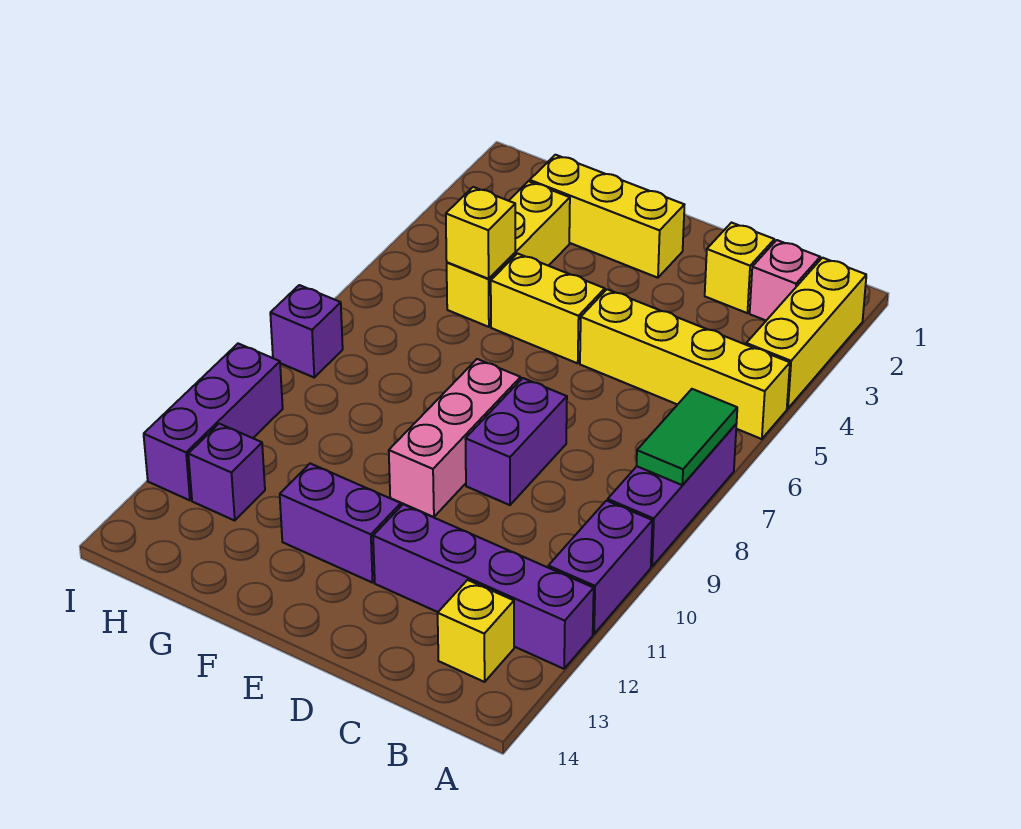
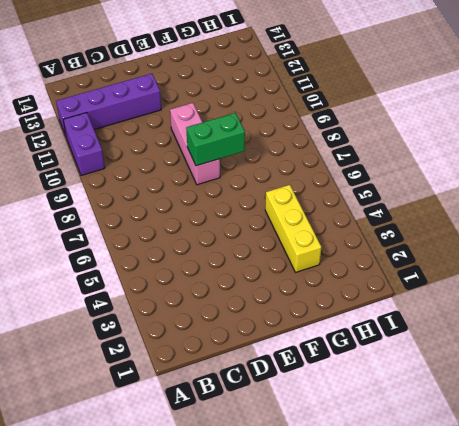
green 1x2 brick [186,113,245,166] -> none
none -> yellow 1x3 brick [746,258,866,409]
none -> yellow 1x4 brick [580,289,790,439]
none -> purple 1x3 brick [608,424,736,567]

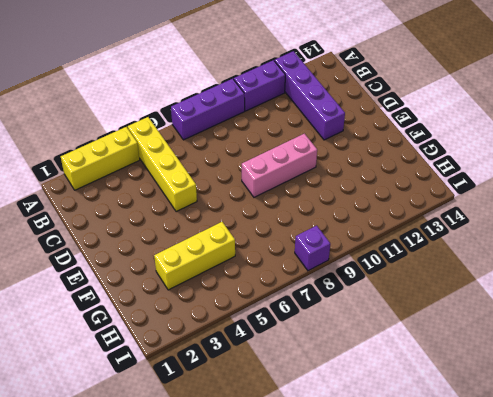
none -> pink 1x1 brick [750,240,820,320]
none -> yellow 1x1 brick [438,580,514,682]
none -> yellow 1x1 brick [705,223,774,313]

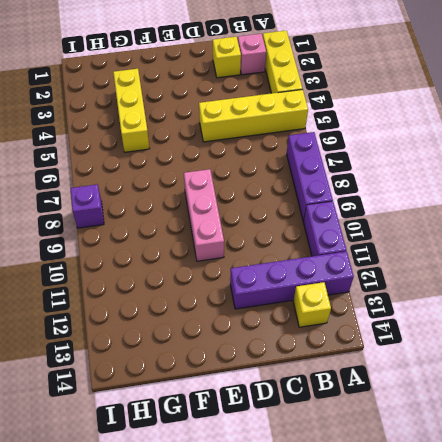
none -> purple 1x2 brick [465,378,567,505]
none -> yellow 1x3 brick [530,155,684,278]
none -> yellow 1x2 brick [491,254,605,363]

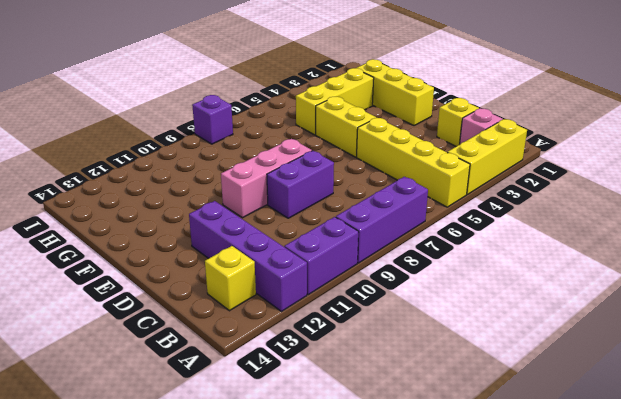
none -> purple 1x2 brick [280,464,401,583]
none -> purple 1x1 brick [188,424,265,520]
none -> purple 1x3 brick [144,344,283,500]

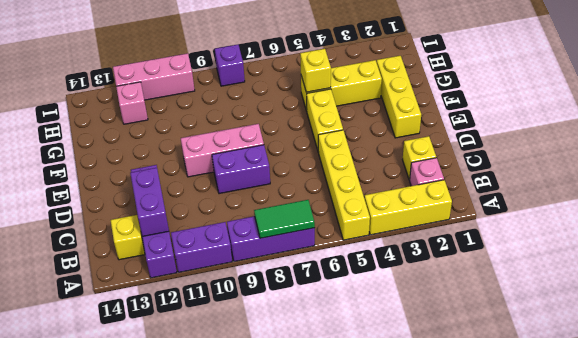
purple 1x2 brick [130,168,169,236] -> purple 1x2 brick moved to [280,464,401,583]
pink 1x1 brick [116,82,148,124] -> purple 1x1 brick [188,424,265,520]
pink 1x3 brick [113,53,195,100] -> purple 1x3 brick [144,344,283,500]

